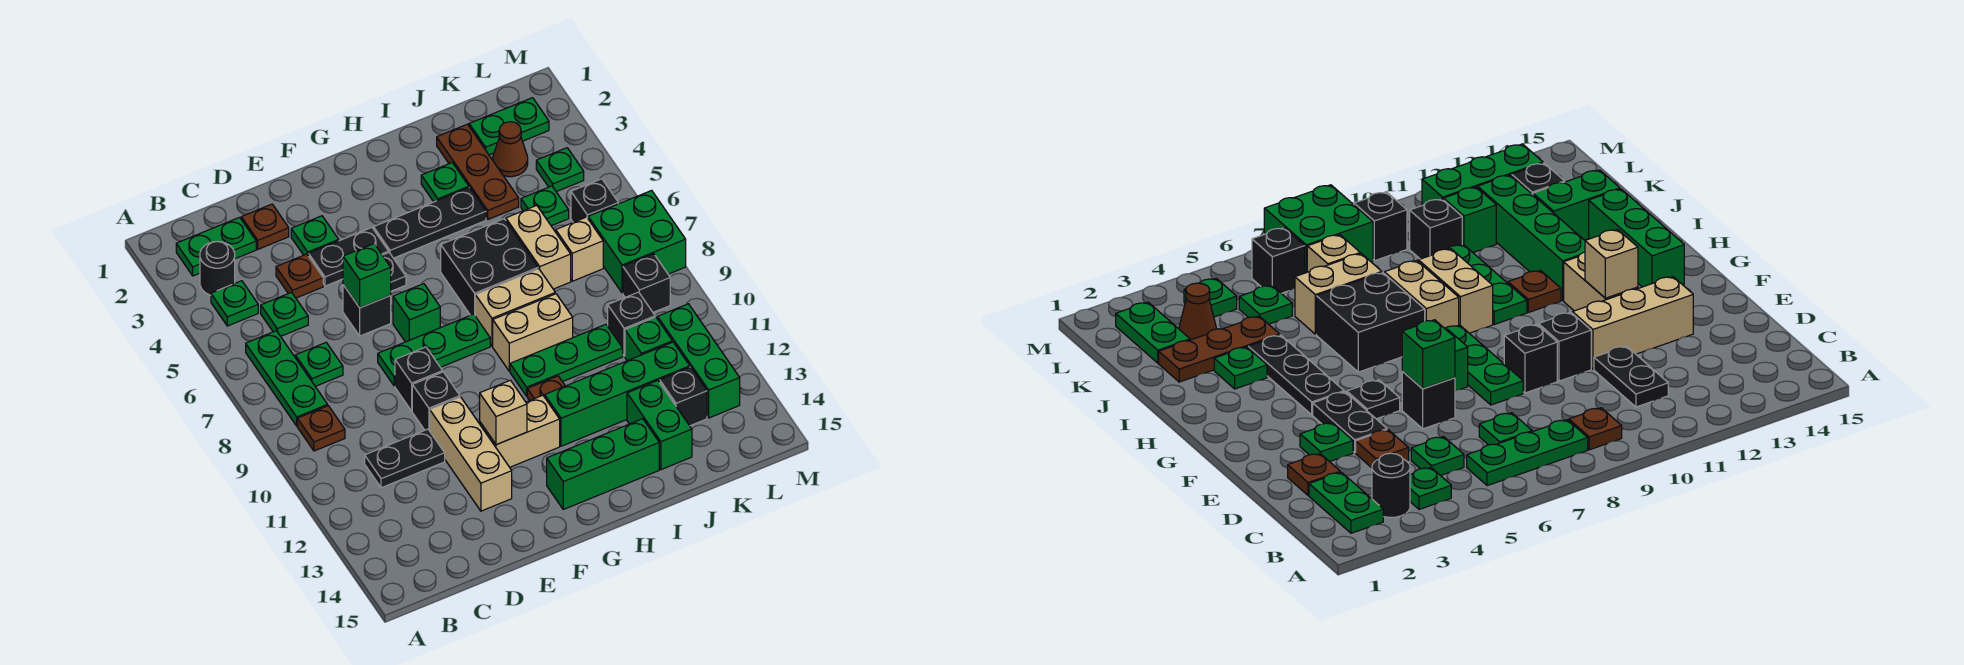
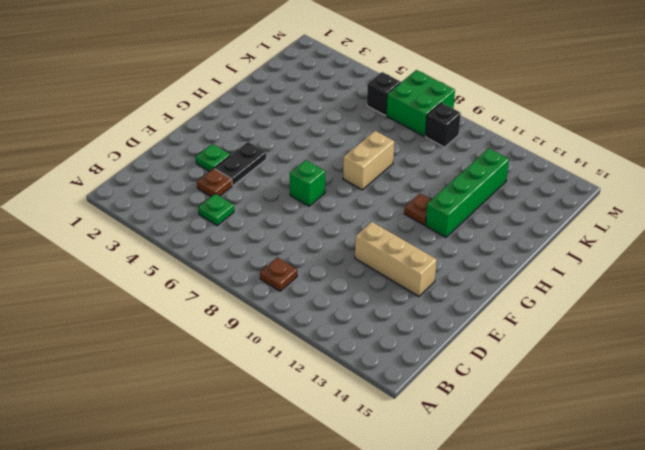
none -> green 1x2 plate [176,217,256,276]
none -> black 1x1 round brick [200,241,235,295]
none -> green 1x1 plate [211,281,258,326]
none -> green 1x3 plate [246,331,328,426]

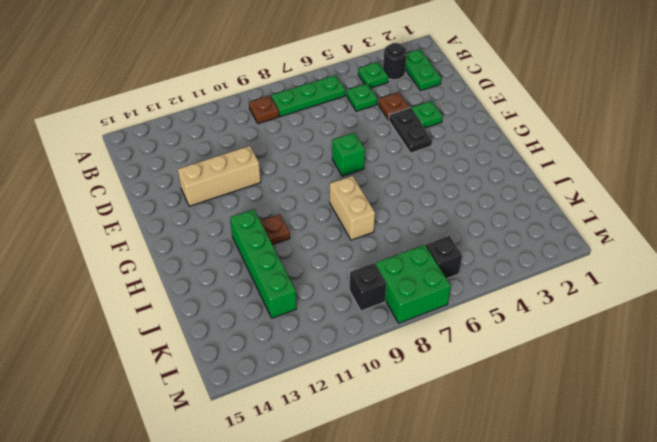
none -> green 1x1 plate [295,343,343,386]
none -> black 1x2 plate [365,429,445,488]
none -> brown 1x1 plate [241,204,289,249]
none -> black 1x1 brick [343,285,391,336]

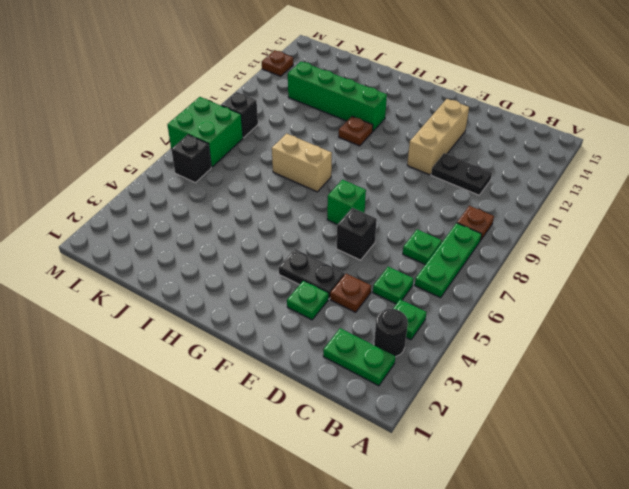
brown 1x1 plate [262,50,293,76] -> brown 1x1 plate moved to [241,204,289,249]
none -> green 1x3 plate [378,314,490,386]
none -> black 1x1 brick [395,347,443,411]
none -> black 1x1 brick [412,372,460,431]
none -> black 1x1 plate [382,253,406,291]

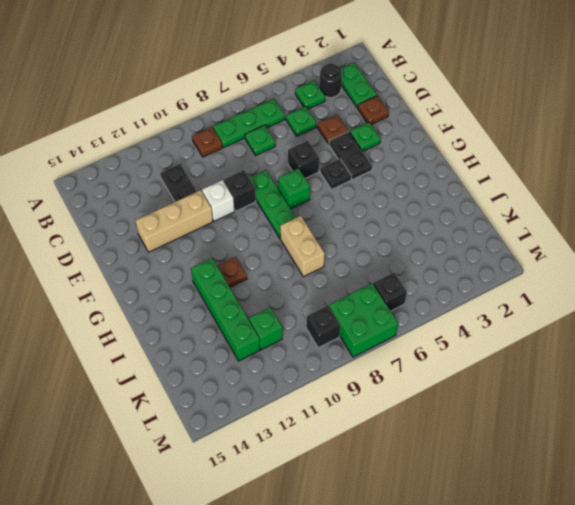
white 1x1 brick [202,180,234,221] -> black 1x1 brick [412,372,460,431]
none -> tan 1x2 brick [480,395,560,467]
none -> black 1x3 plate [374,188,486,258]
none -> green 1x3 brick [547,419,659,509]
none -> black 2x2 brick [441,219,538,315]

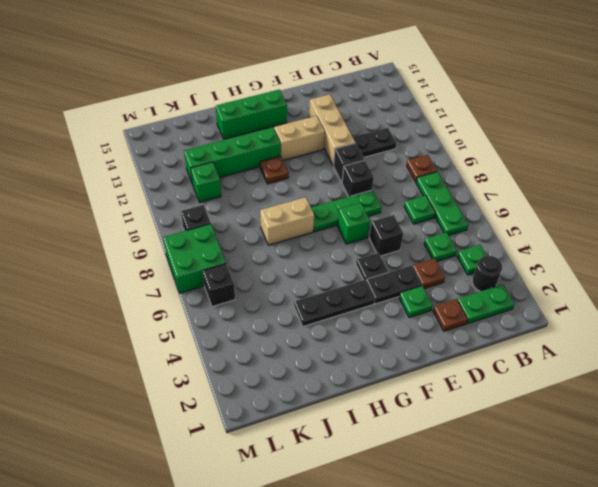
none -> black 2x2 brick [441,219,538,315]
none -> tan 1x2 brick [493,294,573,371]
none -> green 1x3 plate [510,324,623,396]
none -> green 1x1 plate [421,163,469,202]

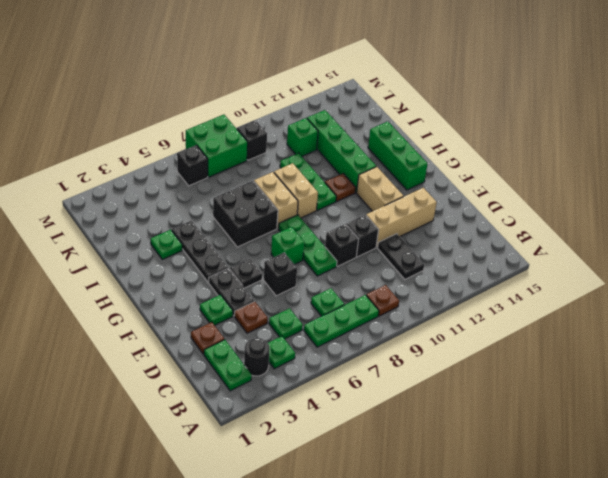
none -> brown 1x3 plate [437,124,519,219]
none -> tan 1x2 brick [506,205,571,289]
none -> green 1x2 brick [627,381,692,470]
none -> green 1x2 plate [469,98,549,155]

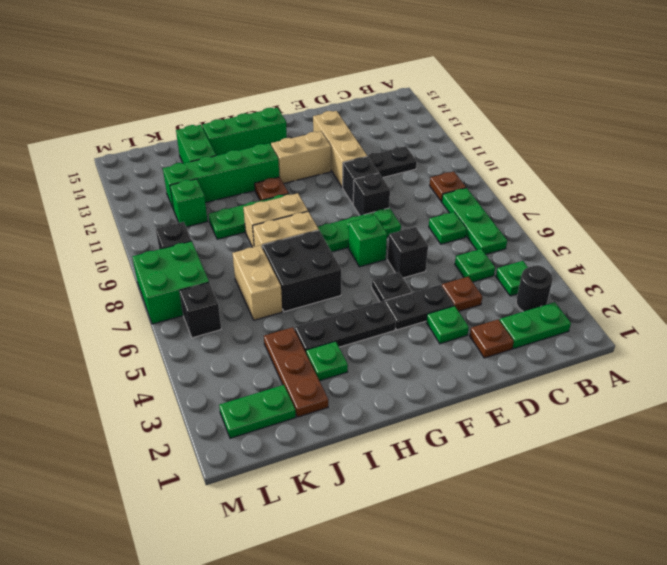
none -> brown 1x1 cone [493,122,528,177]
none -> green 1x1 plate [521,186,569,226]
none -> tan 1x1 brick [556,217,603,281]
none -> black 1x1 brick [608,292,655,356]

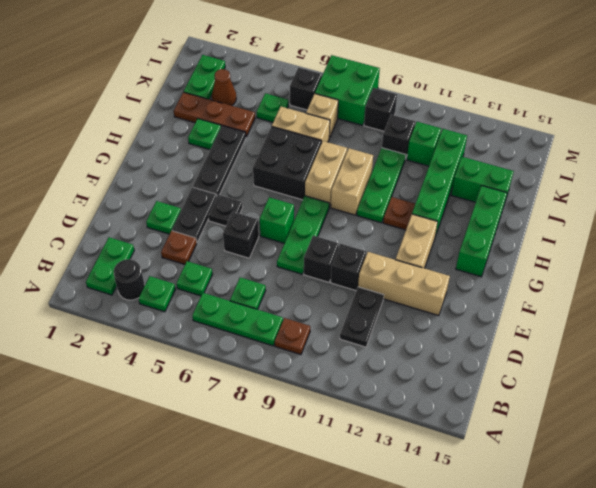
none -> brown 1x1 plate [241,204,289,249]
none -> black 1x1 brick [660,367,707,426]
none -> green 1x1 plate [536,148,584,192]
none -> green 1x3 brick [658,304,740,418]

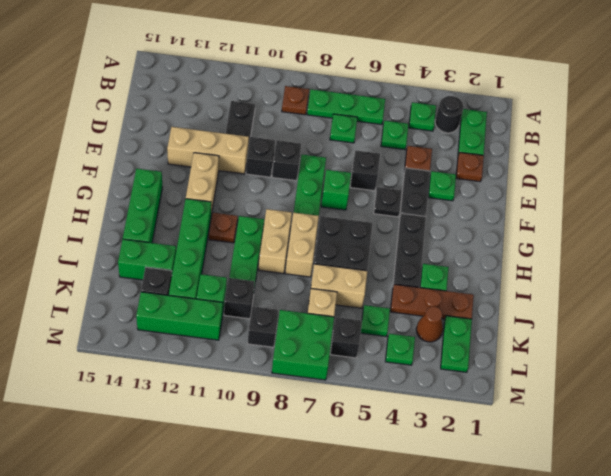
none -> green 1x1 brick [343,244,391,308]
none -> tan 1x1 brick [480,380,527,445]

